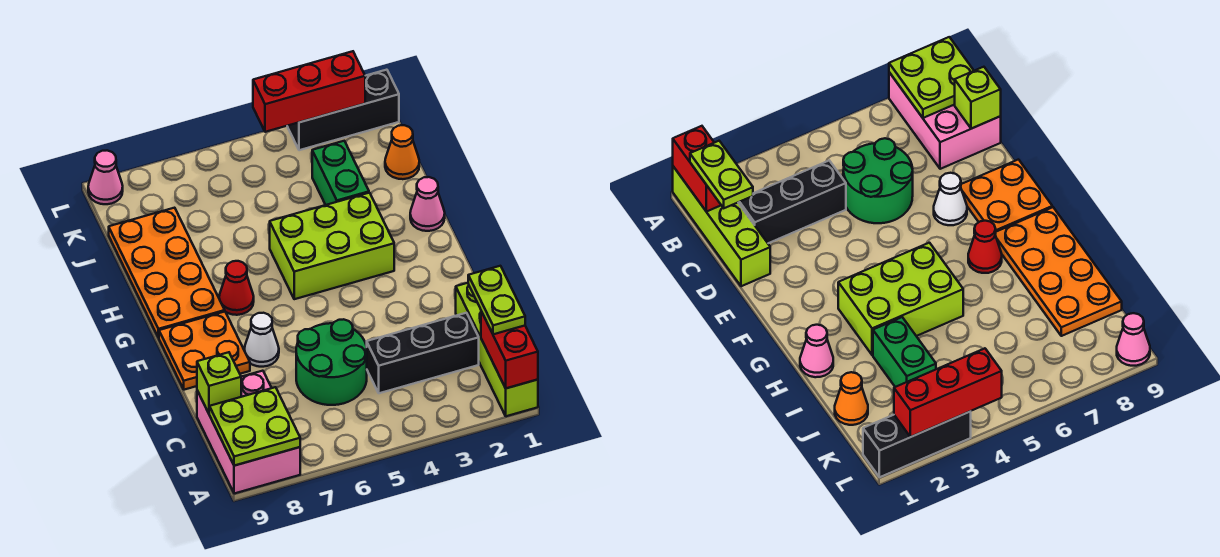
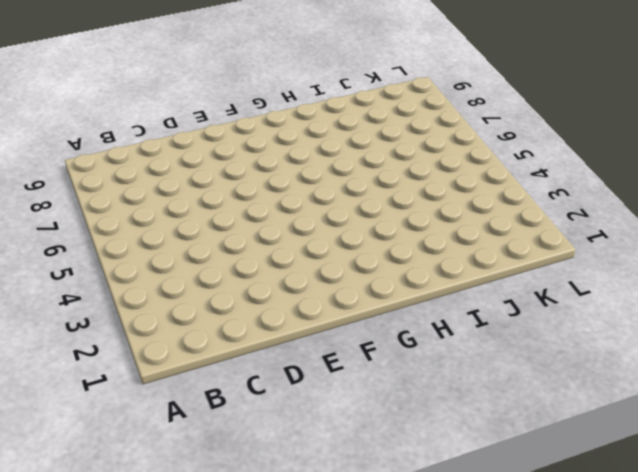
none -> lime 1x4 brick [456,283,538,416]
none -> pink 2x3 brick [197,371,300,494]
none -> black 1x3 brick [367,313,479,393]

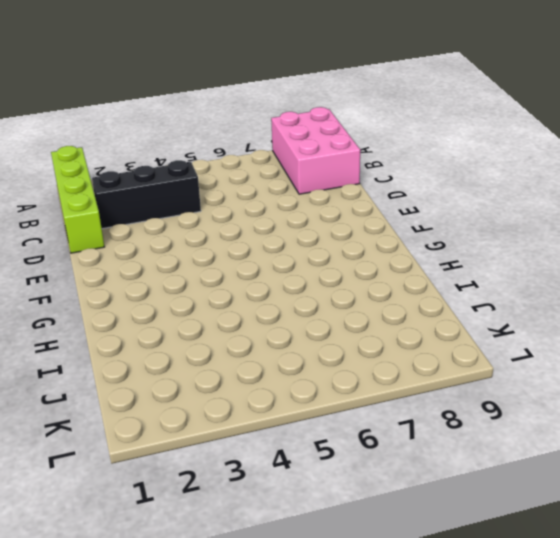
none -> green 2x2 round brick [296,319,367,405]
none -> white 1x1 cone [244,313,279,367]
none -> orange 2x2 plate [159,312,250,390]

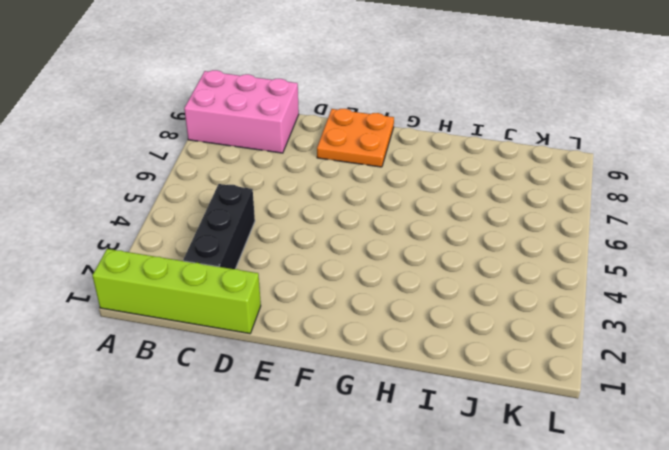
none -> green 2x2 round brick [296,319,367,405]
none -> white 1x1 cone [244,313,279,367]
none -> lime 2x3 brick [270,193,394,299]

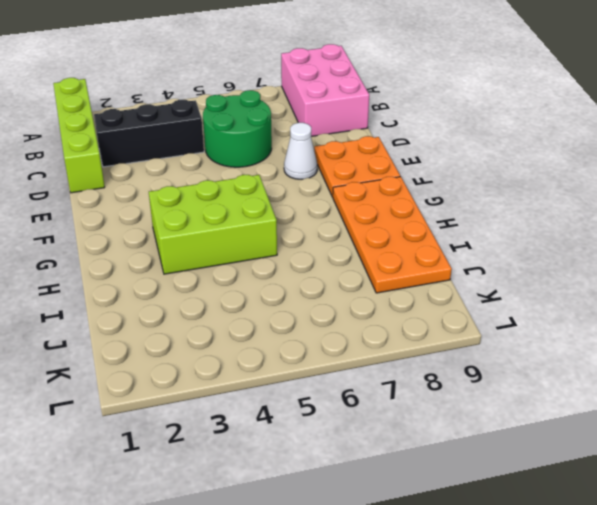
none -> red 1x1 cone [219,261,254,315]
none -> pink 1x1 cone [410,177,445,231]
none -> green 1x2 brick [312,141,369,205]

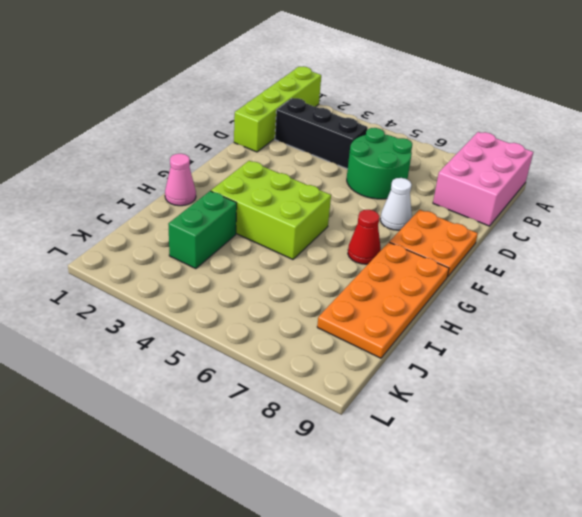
none -> orange 1x1 cone [385,125,419,179]
none -> black 1x3 brick [287,70,399,150]
none -> pink 1x1 cone [88,151,123,204]

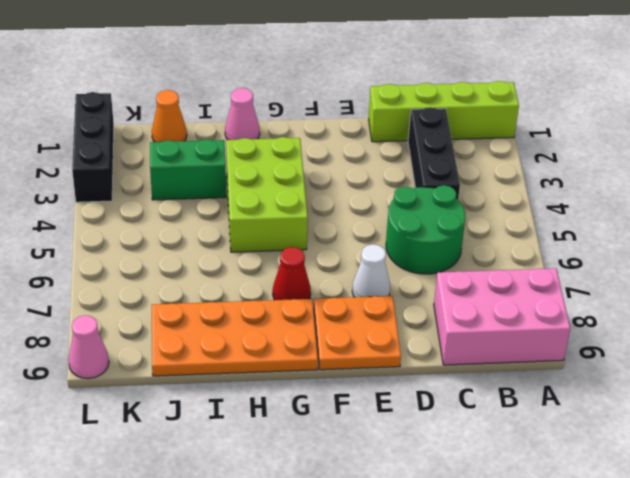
none -> red 1x2 brick [481,311,538,388]
none -> lime 2x2 plate [209,387,300,466]
none -> lime 1x1 brick [197,352,241,413]

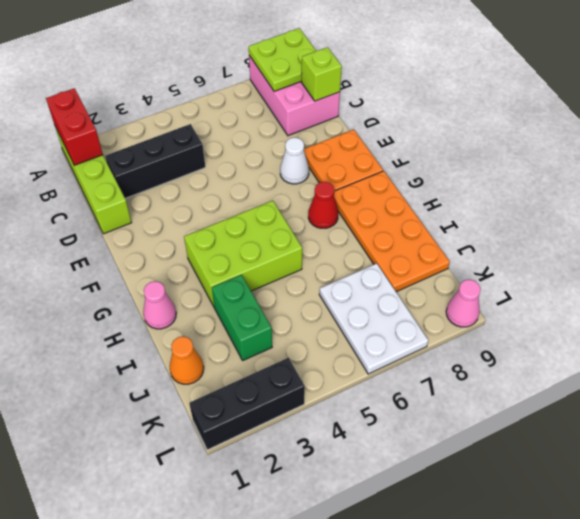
white 2x3 plate [319,263,428,374] -> none
none -> green 2x2 round brick [296,319,367,405]
none -> red 1x3 brick [253,51,365,132]
none -> lime 1x2 plate [468,266,525,334]

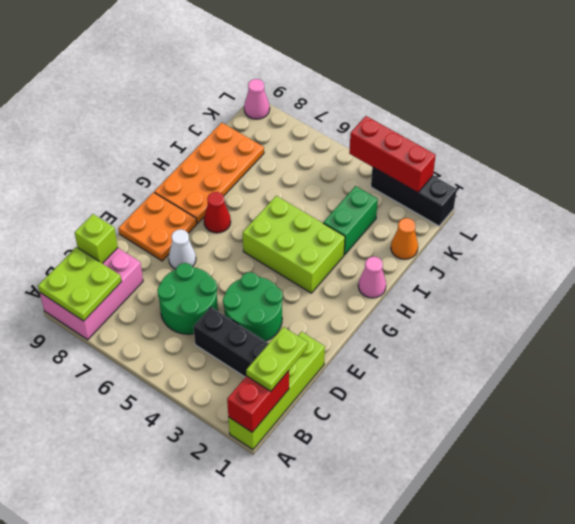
green 2x2 round brick [223,272,283,341] -> none

